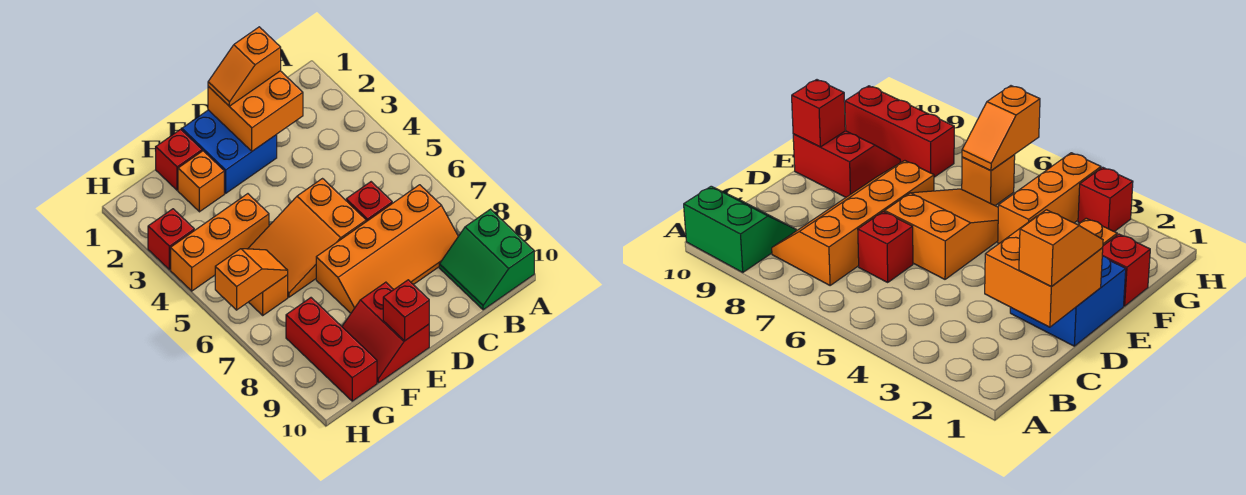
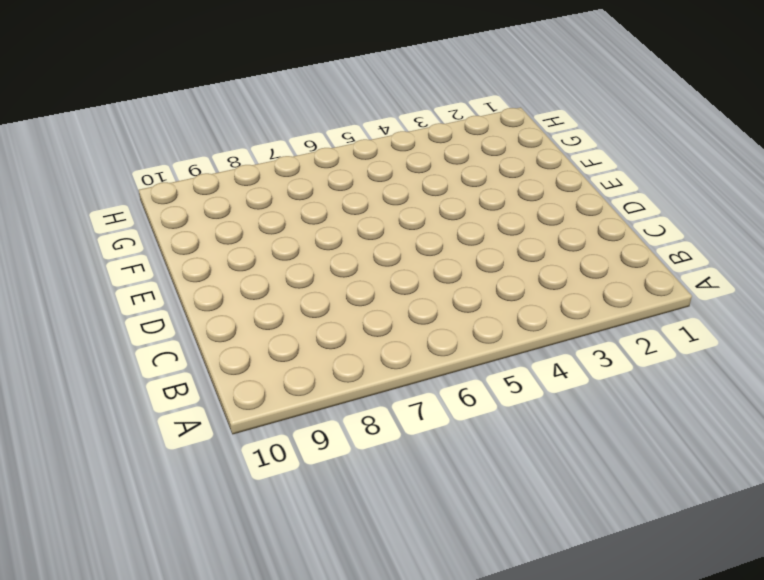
none -> green 2x2 slope [439,209,534,310]
none -> orange 2x4 slope [316,185,458,313]
none -> red 1x1 brick [346,182,392,222]

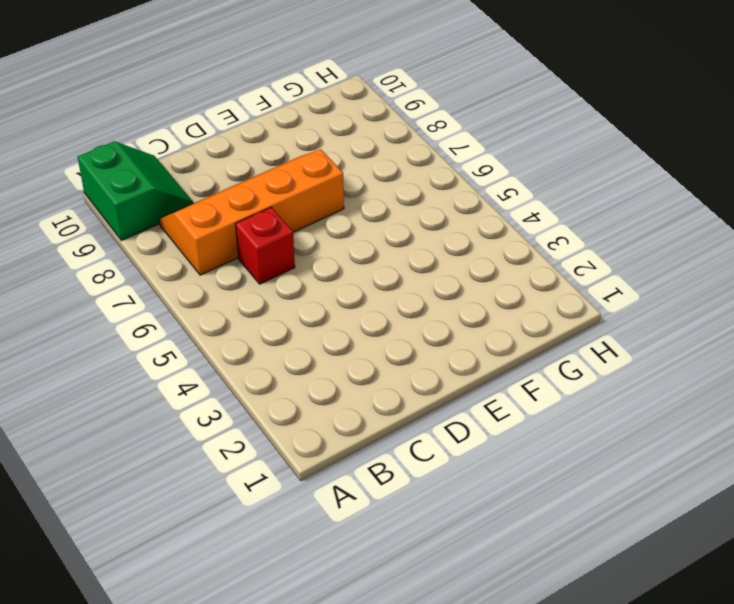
none -> blue 2x2 brick [182,110,277,193]
none -> orange 2x3 slope [248,179,366,297]
none -> red 2x2 slope [342,282,429,383]

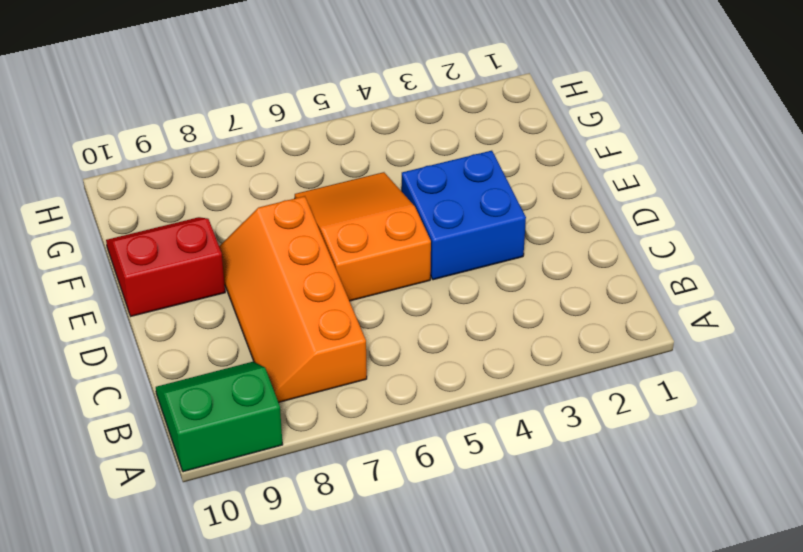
blue 2x2 brick [402,151,526,280] -> blue 2x2 brick moved to [182,110,277,193]
none -> red 1x1 brick [346,182,392,222]
none -> red 1x1 brick [156,129,202,190]
none -> orange 1x1 brick [178,151,224,212]

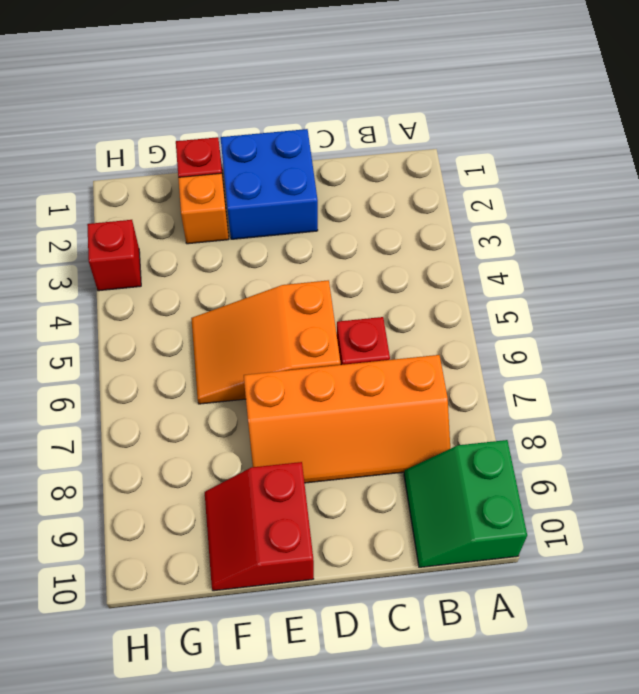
none -> orange 1x3 brick [171,194,269,291]
none -> orange 1x1 brick [249,275,288,315]
none -> red 1x3 brick [286,298,377,401]

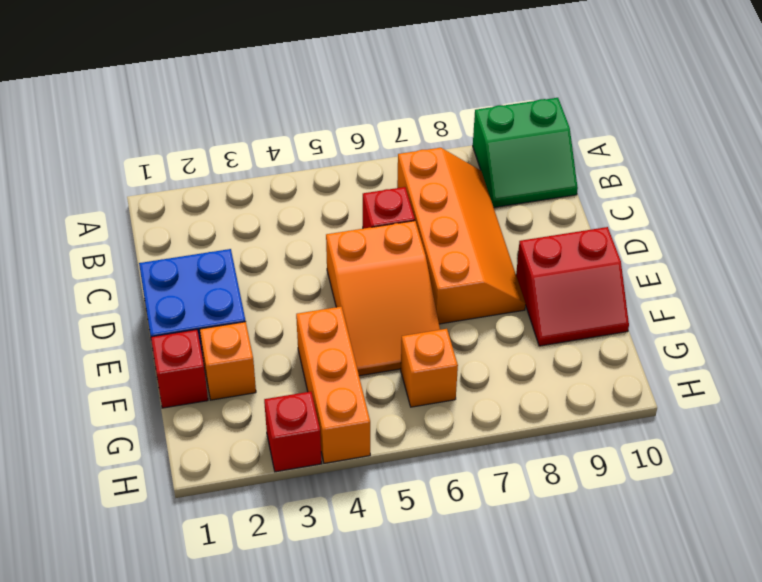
none -> red 1x3 brick [286,298,377,401]
none -> orange 2x2 brick [208,71,303,151]
none -> red 1x1 brick [383,280,429,341]

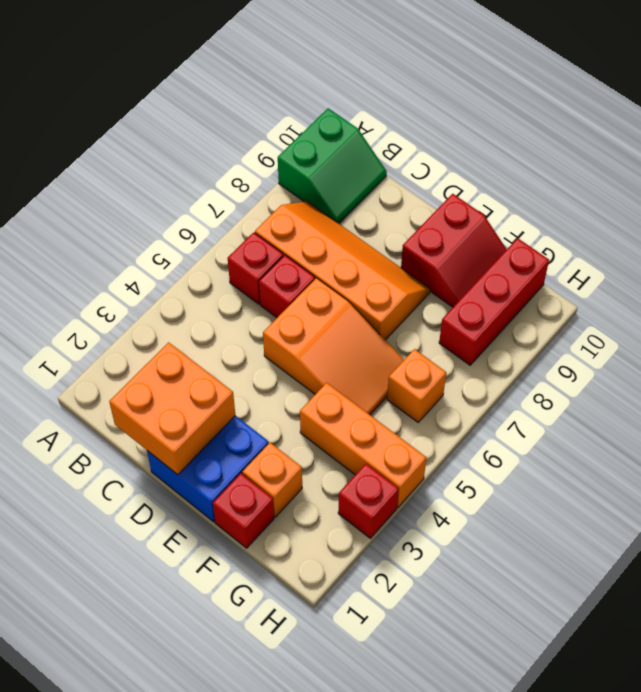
red 1x1 brick [228,232,283,304] -> red 1x1 brick moved to [383,280,429,341]
none -> orange 1x2 slope [215,249,288,310]
none -> orange 1x2 slope [208,27,281,106]

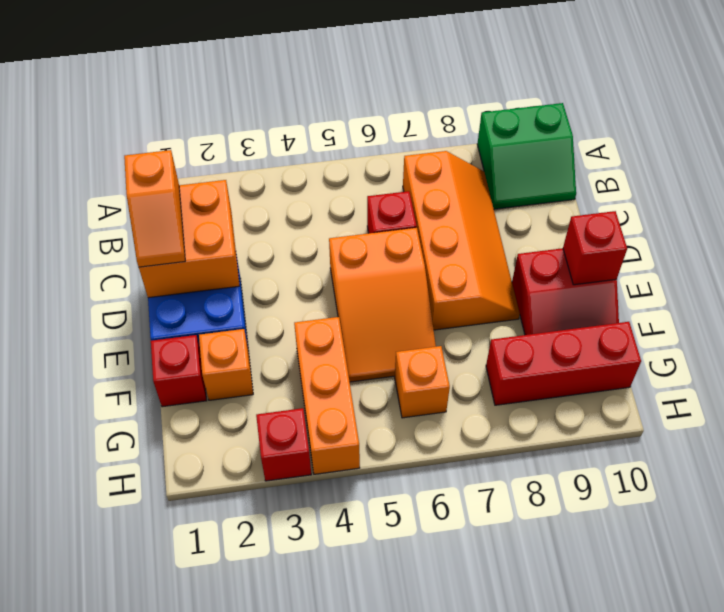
none -> orange 1x2 slope [215,249,288,310]

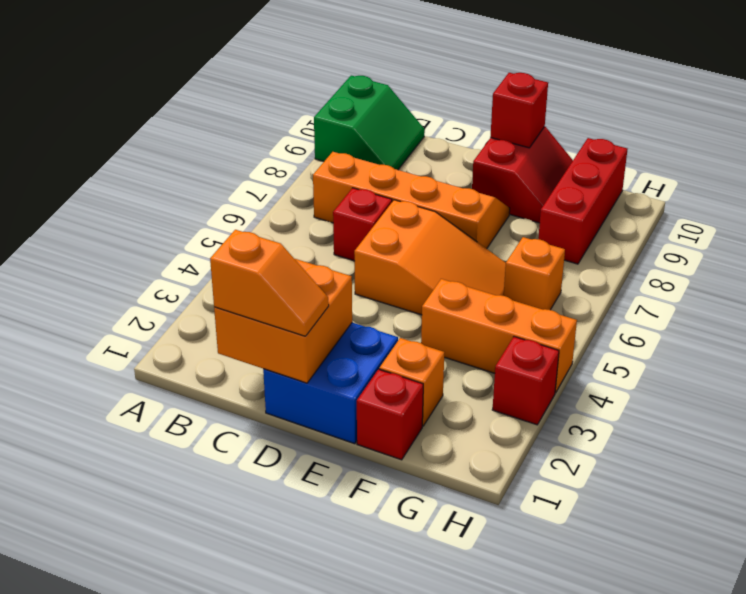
none -> orange 1x2 slope [215,249,288,310]

